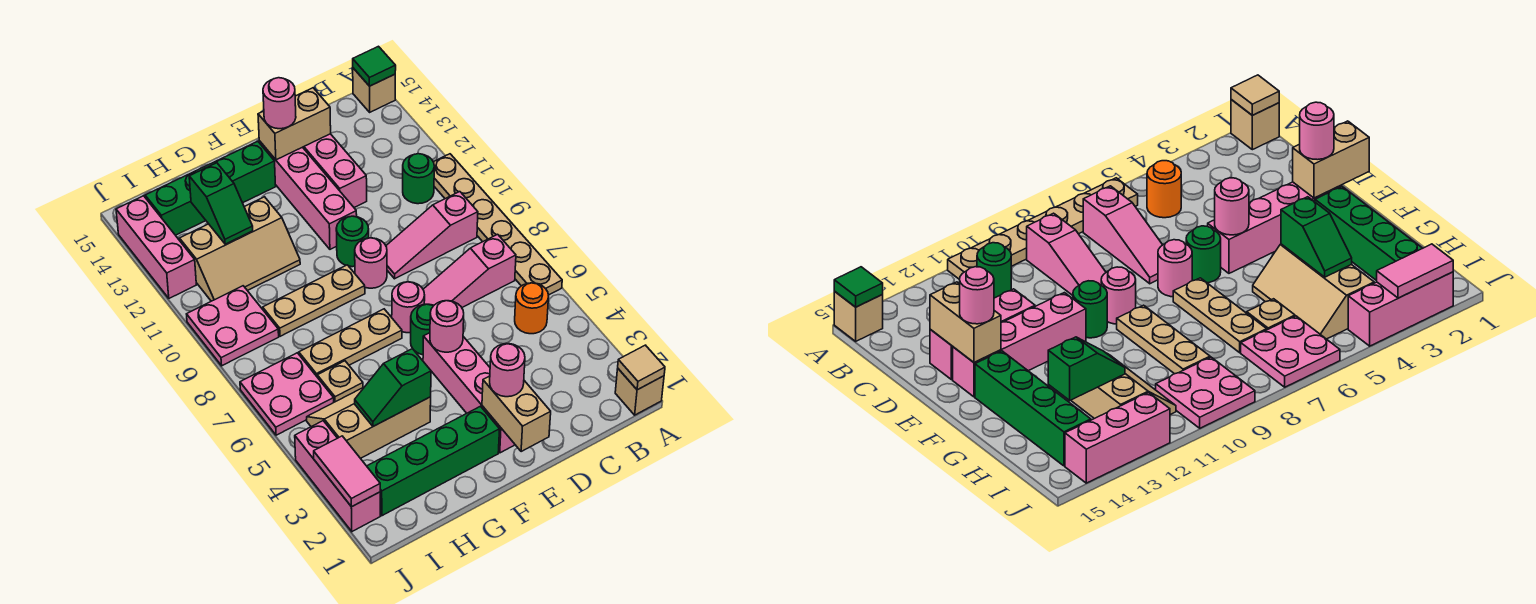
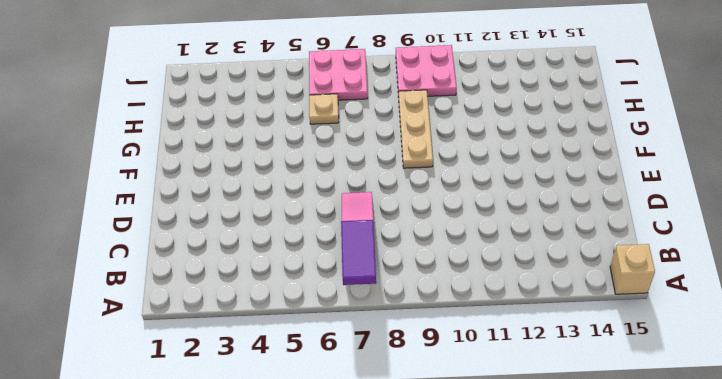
purple 1x2 tile [341,220,376,285] -> none
none -> tan 1x1 brick [615,369,664,415]
none -> tan 1x6 plate [434,154,562,295]
none -> orange 1x1 round brick [515,283,549,334]
none -> pink 1x3 slope [386,192,478,279]

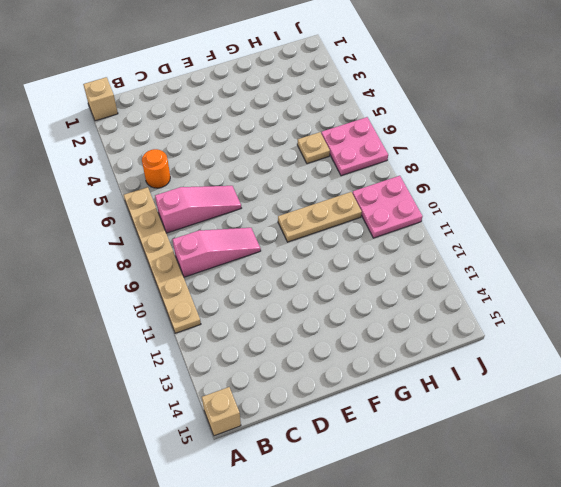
none -> green 1x1 round brick [403,154,434,204]
none -> pink 1x3 brick [303,134,367,207]
none -> pink 1x4 brick [423,333,515,453]
none -> green 1x1 round brick [411,304,434,355]

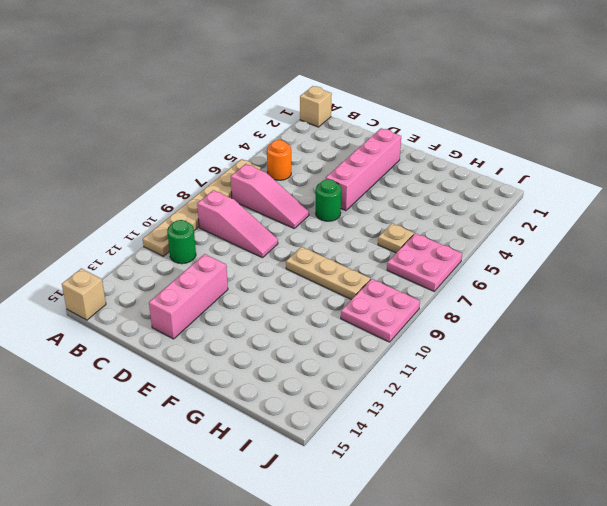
none -> pink 1x1 round brick [392,282,425,333]
none -> pink 1x1 round brick [355,238,387,288]
none -> green 1x1 round brick [336,216,369,267]
none -> pink 1x4 brick [259,141,357,249]

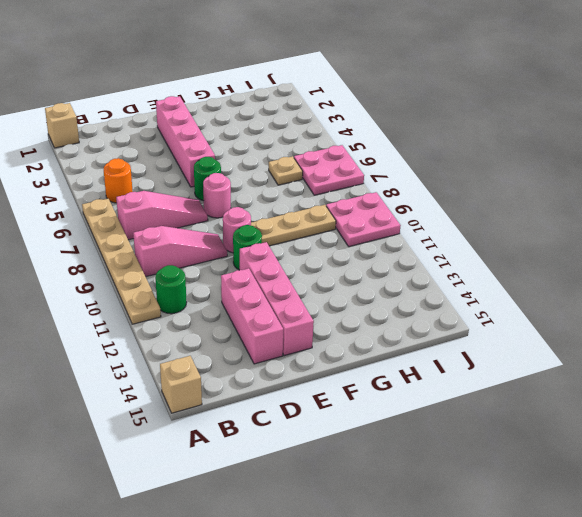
none -> green 1x4 brick [367,406,500,516]
none -> tan 1x3 plate [299,309,402,376]
none -> green 1x4 brick [145,141,276,235]
none -> tan 2x3 slope [307,387,431,458]

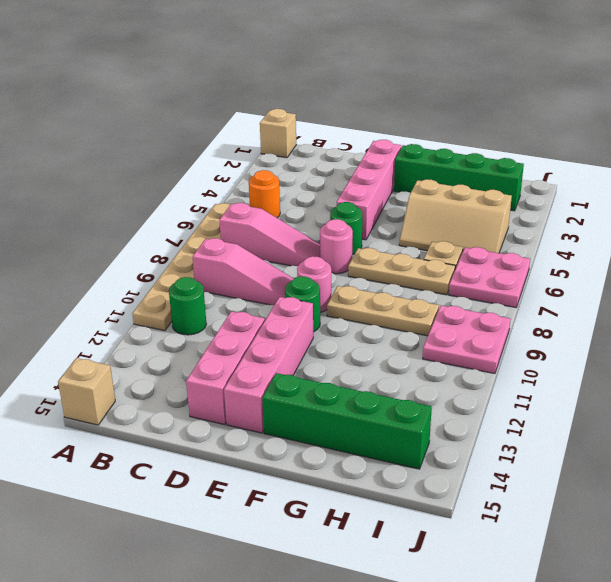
none -> tan 2x3 slope [180,197,300,301]
none -> pink 1x3 brick [295,421,380,531]
none -> pink 1x3 brick [116,196,196,298]
none -> tan 1x1 tile [618,345,665,390]

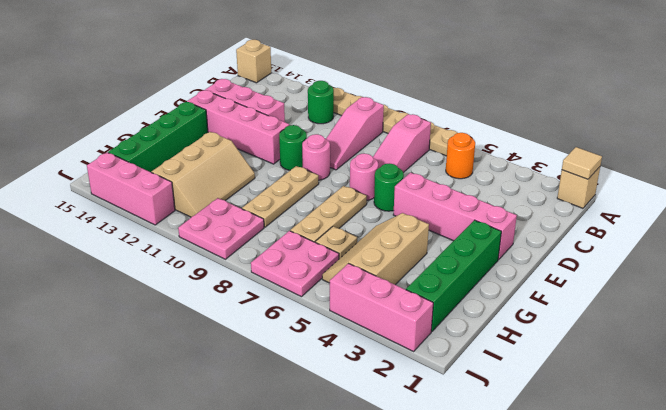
none -> green 1x1 tile [353,46,396,86]
none -> tan 1x2 brick [258,88,331,160]
none -> tan 1x2 brick [482,376,551,452]
none -> pink 1x1 round brick [430,301,464,352]

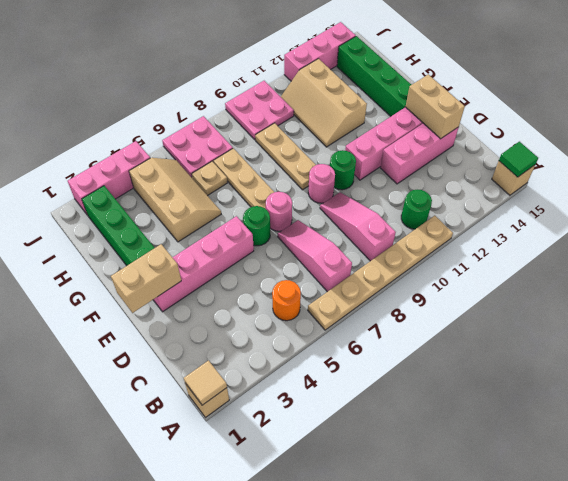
none -> pink 1x1 round brick [430,301,464,352]
none -> green 1x2 slope [355,349,431,426]
none -> green 1x2 slope [189,163,253,244]
none -> pink 1x2 tile [314,436,380,507]

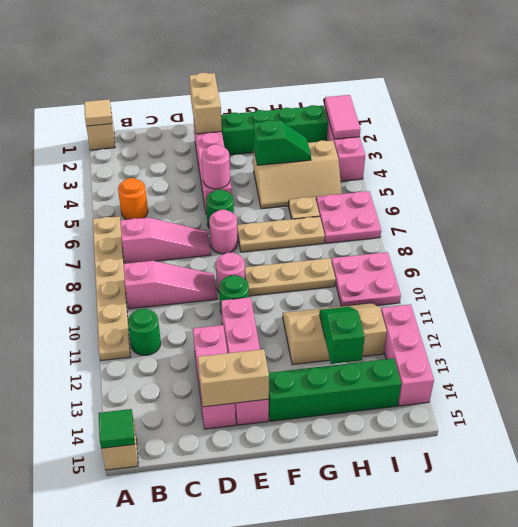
none -> pink 1x1 round brick [490,344,525,397]
none -> pink 1x1 round brick [263,78,296,129]

